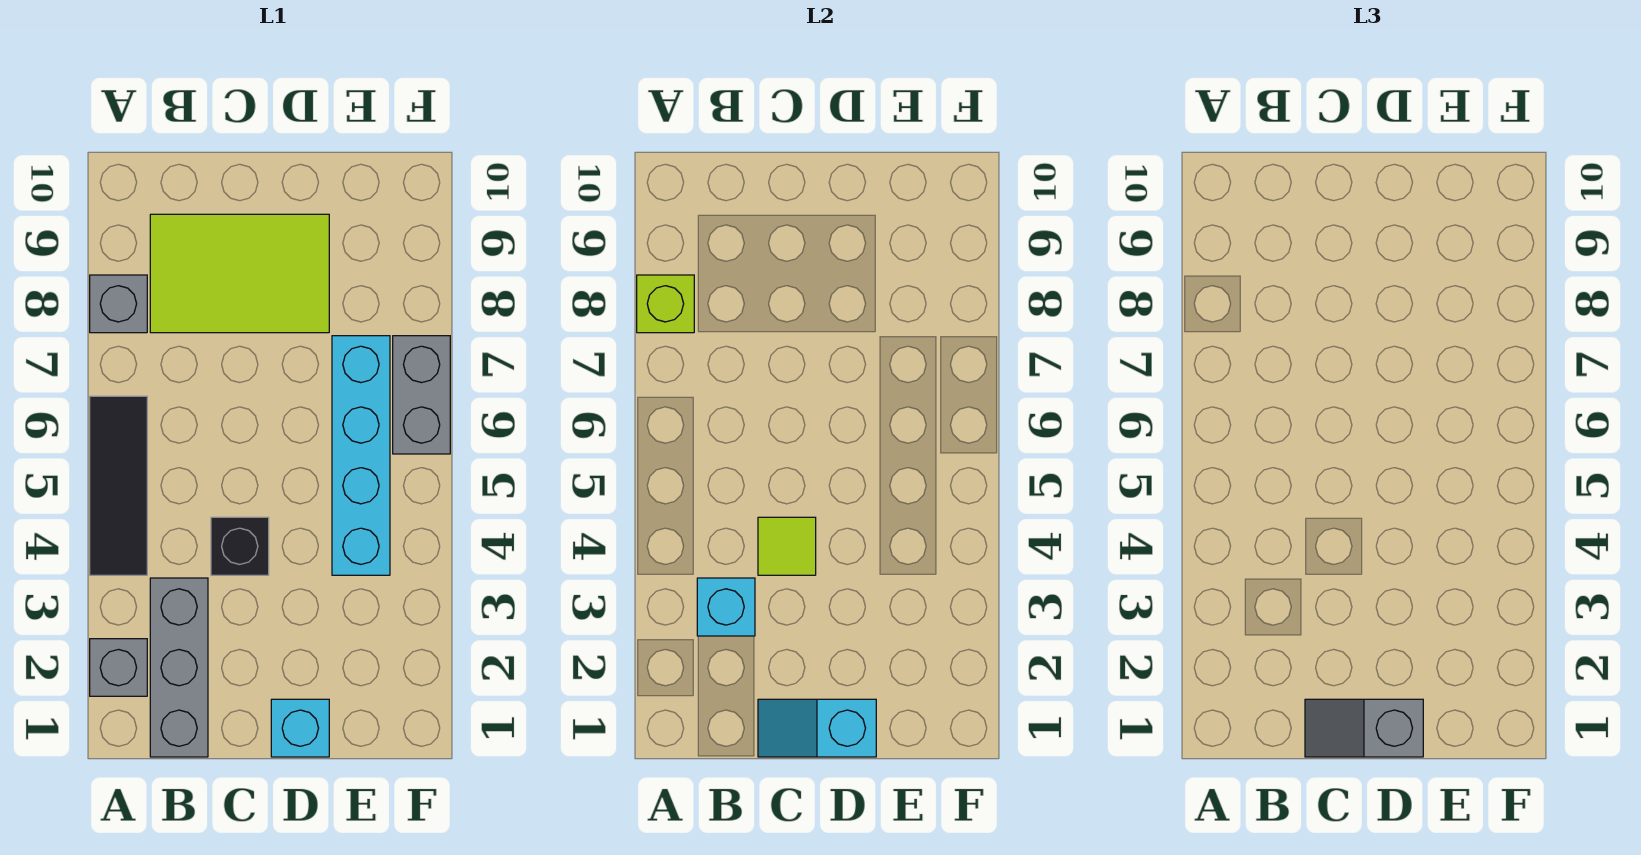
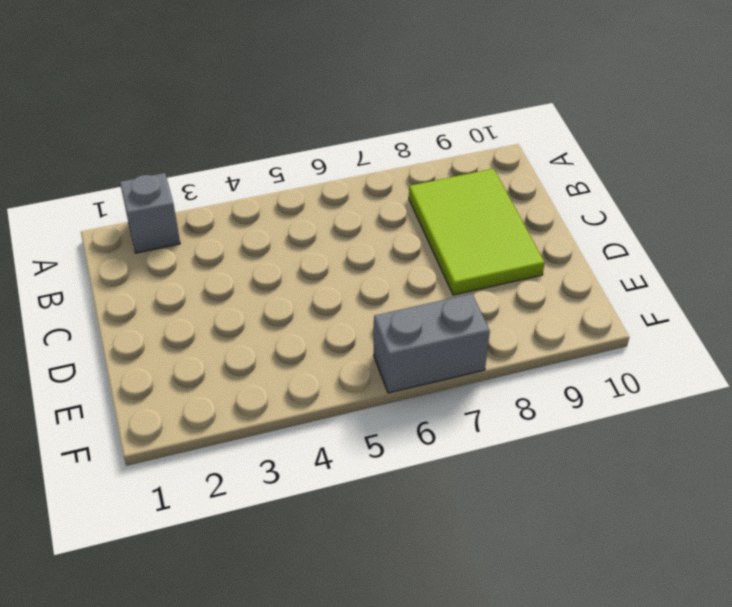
none -> black 1x3 tile [90,396,147,575]
none -> grey 1x1 brick [90,275,147,333]
none -> grey 1x3 brick [150,578,208,757]

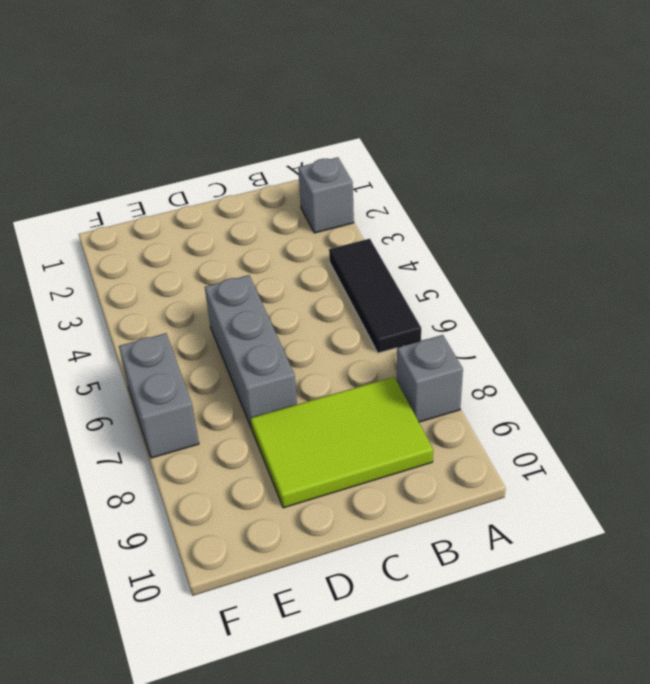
grey 1x3 brick [205,275,297,429] -> grey 1x3 brick moved to [150,578,208,757]
none -> black 1x1 brick [211,517,269,575]
none -> cyan 1x1 brick [271,699,329,757]
none -> cyan 1x4 brick [332,336,390,575]

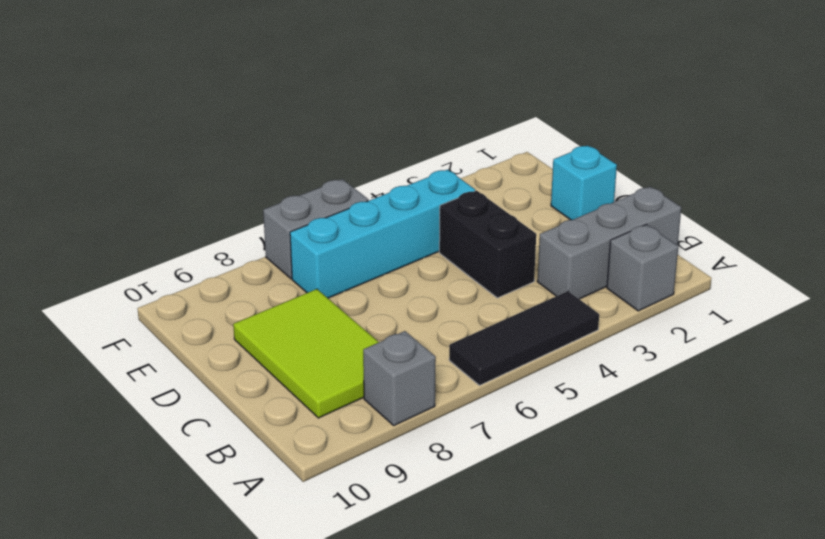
black 1x2 brick [439,191,536,298] -> black 1x1 brick [211,517,269,575]
none -> lime 1x1 brick [637,275,694,333]
none -> cyan 1x1 brick [697,578,755,636]
none -> cyan 1x2 slope [758,699,876,757]

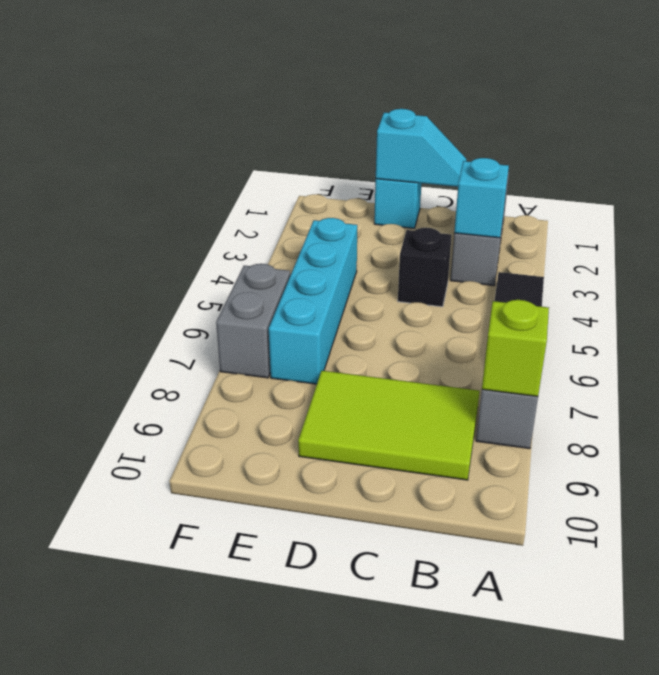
none -> grey 1x1 brick [90,639,147,696]
none -> lime 1x1 tile [758,517,816,575]
none -> grey 1x2 slope [1305,699,1423,757]

